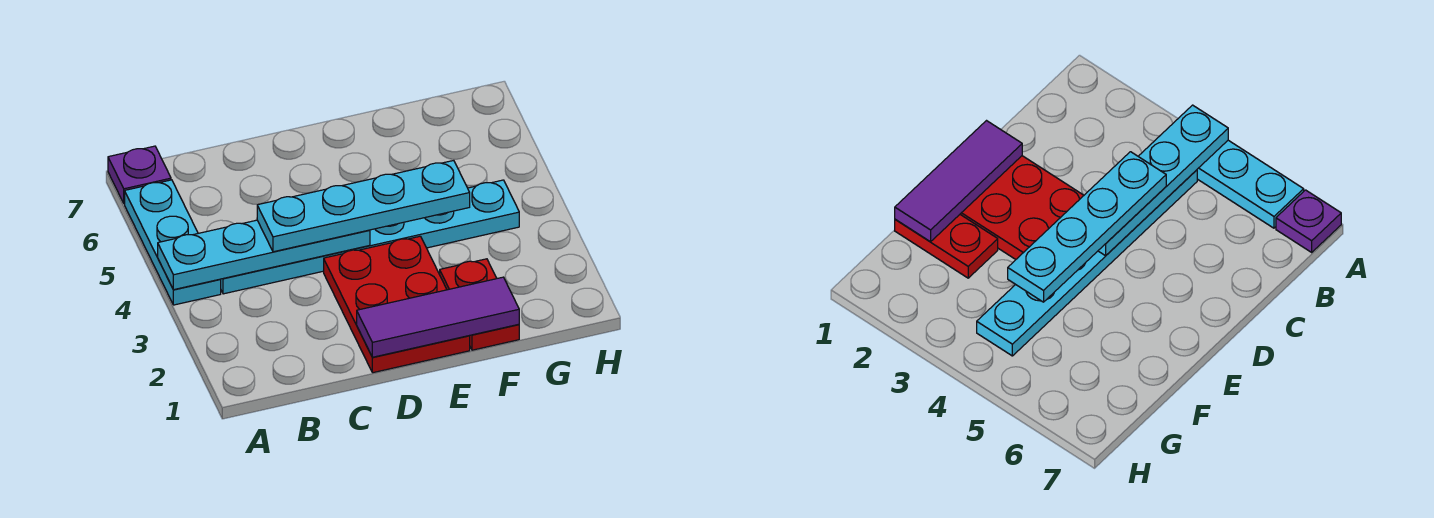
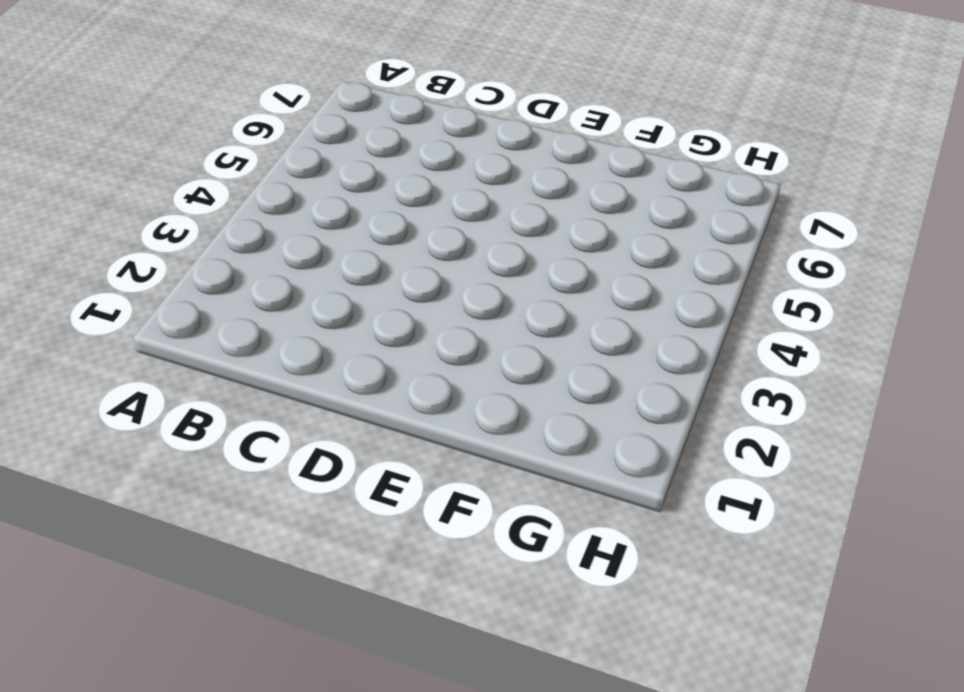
none -> cyan 1x3 plate [125,180,221,305]
none -> purple 1x1 plate [108,146,171,204]

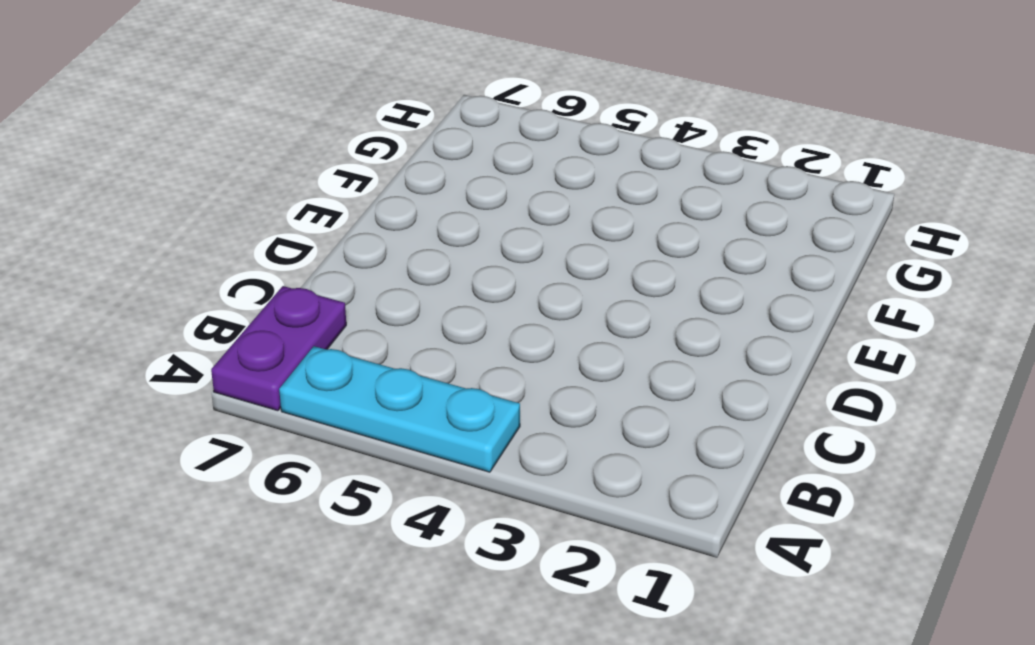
purple 1x2 plate [211,286,346,411] -> purple 1x1 plate [108,146,171,204]
none -> cyan 1x6 plate [221,180,519,294]
none -> red 2x3 plate [324,236,470,373]

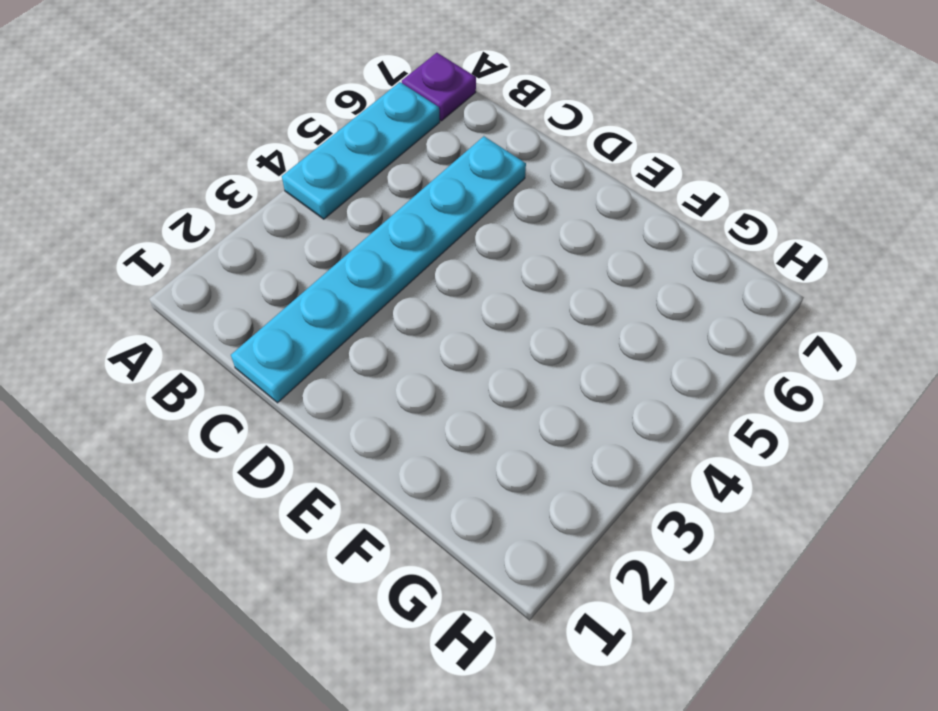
cyan 1x6 plate [231,136,526,403] -> cyan 1x6 plate turned to [221,180,519,294]
none -> red 2x3 plate [324,236,470,373]
none -> red 1x2 plate [440,259,519,350]

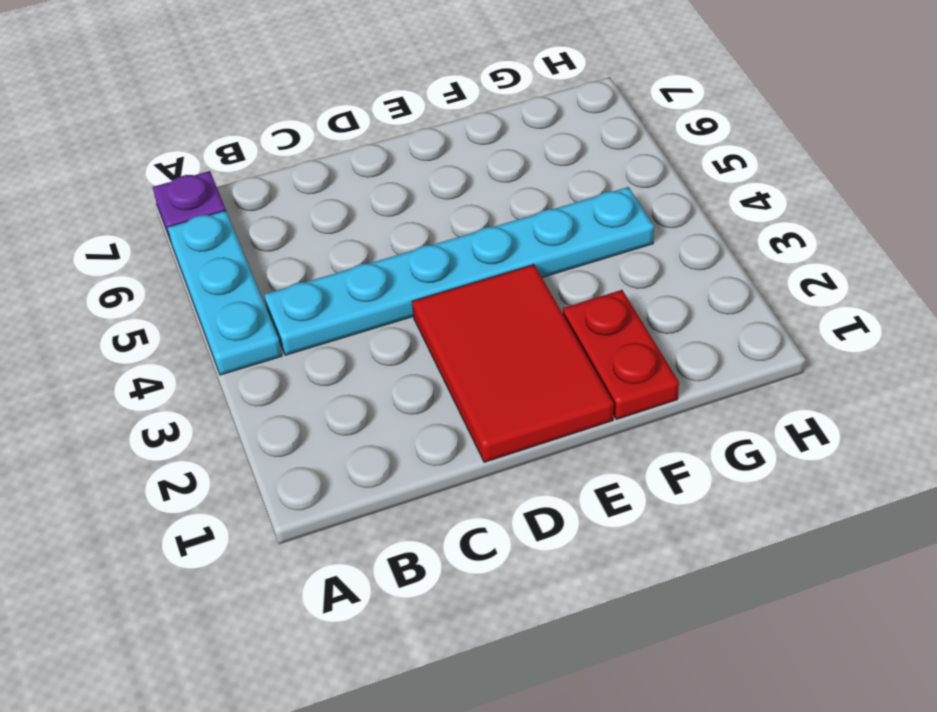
red 2x3 tile [412,265,614,462] -> red 2x3 plate [324,236,470,373]
none -> cyan 1x4 plate [158,220,370,290]
none -> purple 1x3 tile [357,277,519,357]

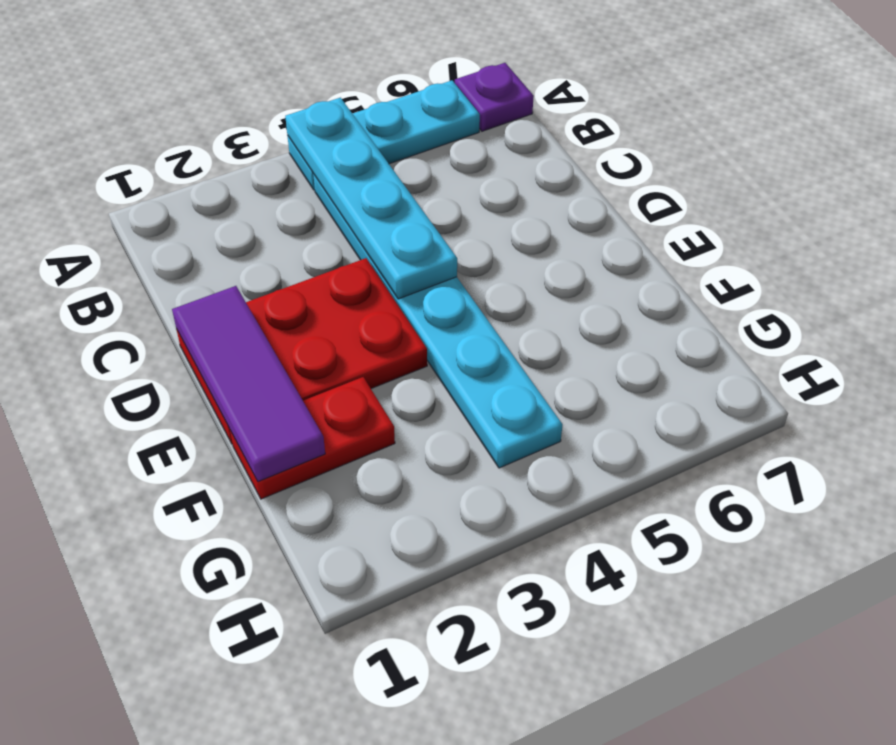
none -> cyan 1x4 plate [257,160,470,252]

